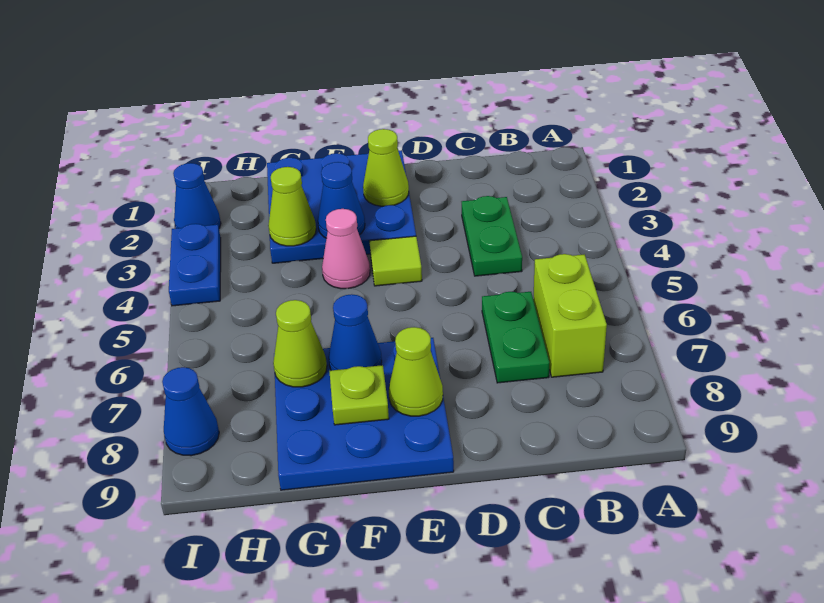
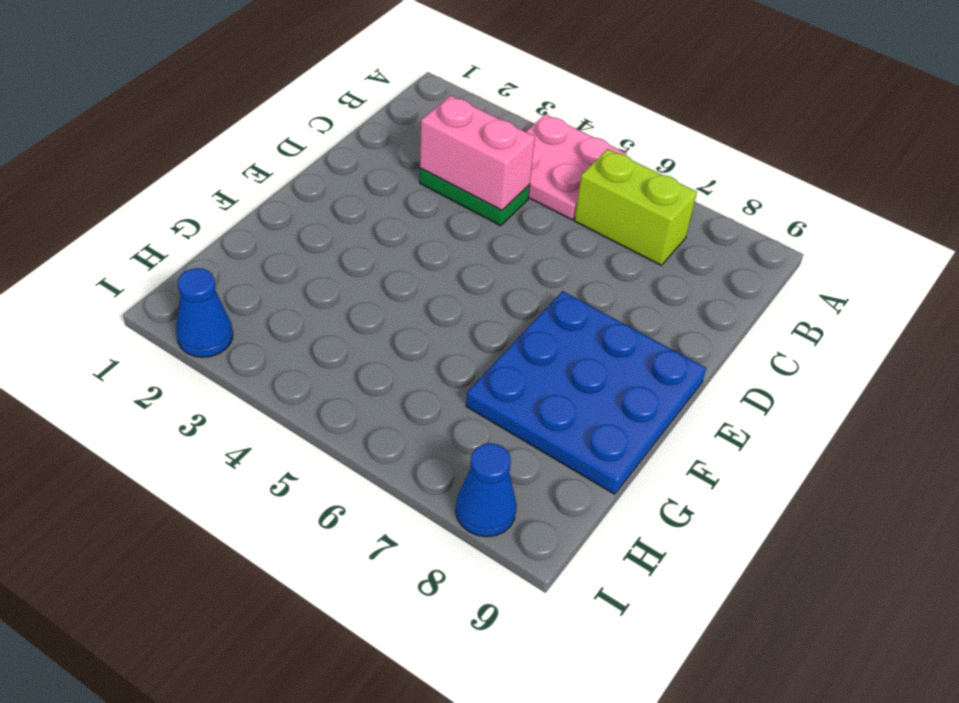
pink 2x2 plate [526,114,626,220] -> none
pink 1x2 brick [420,96,535,210] -> none
none -> green 1x2 plate [482,292,549,383]
none -> blue 3x3 plate [267,150,416,263]
none -> lime 1x1 tile [369,236,422,286]

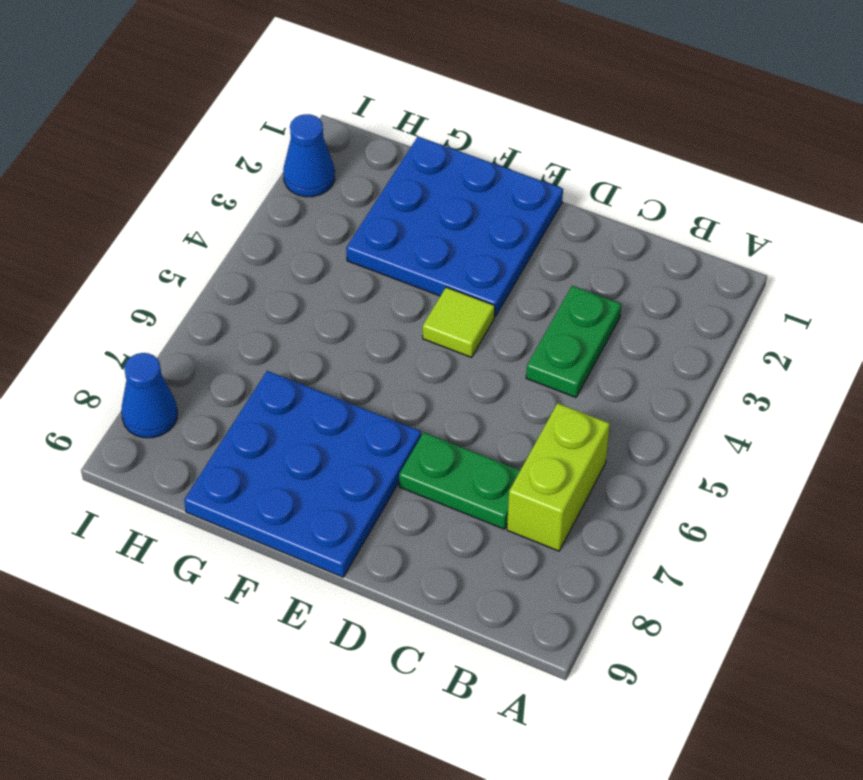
green 1x2 plate [399,433,520,529] -> green 1x2 plate turned to [482,292,549,383]
none -> pink 1x1 cone [322,209,370,289]
none -> blue 1x2 plate [169,224,221,306]
none -> lime 1x1 cone [363,129,409,206]

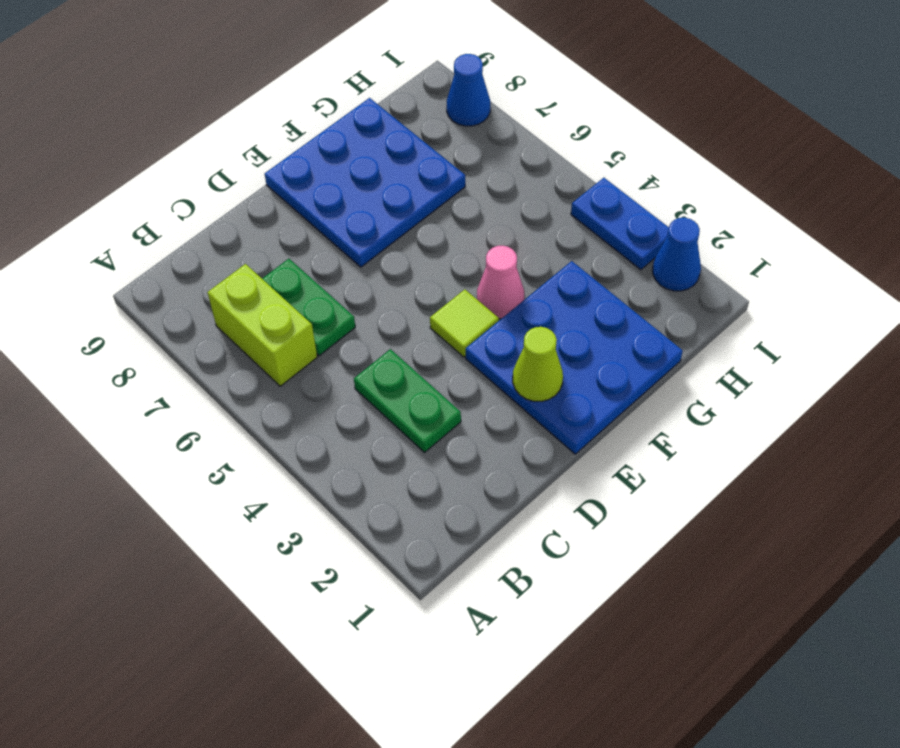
none -> lime 1x1 cone [389,327,443,416]
none -> blue 1x1 cone [318,162,365,238]
none -> blue 1x1 cone [329,294,382,370]

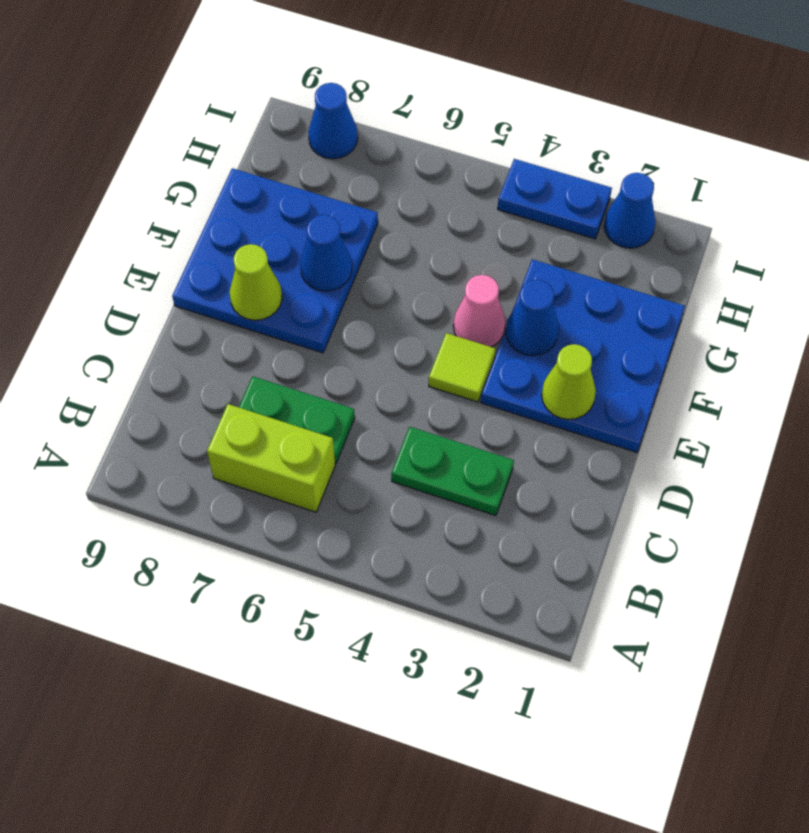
none -> lime 1x1 plate [329,365,389,425]
none -> lime 1x1 cone [268,167,316,246]
none -> lime 1x1 cone [273,300,327,387]

